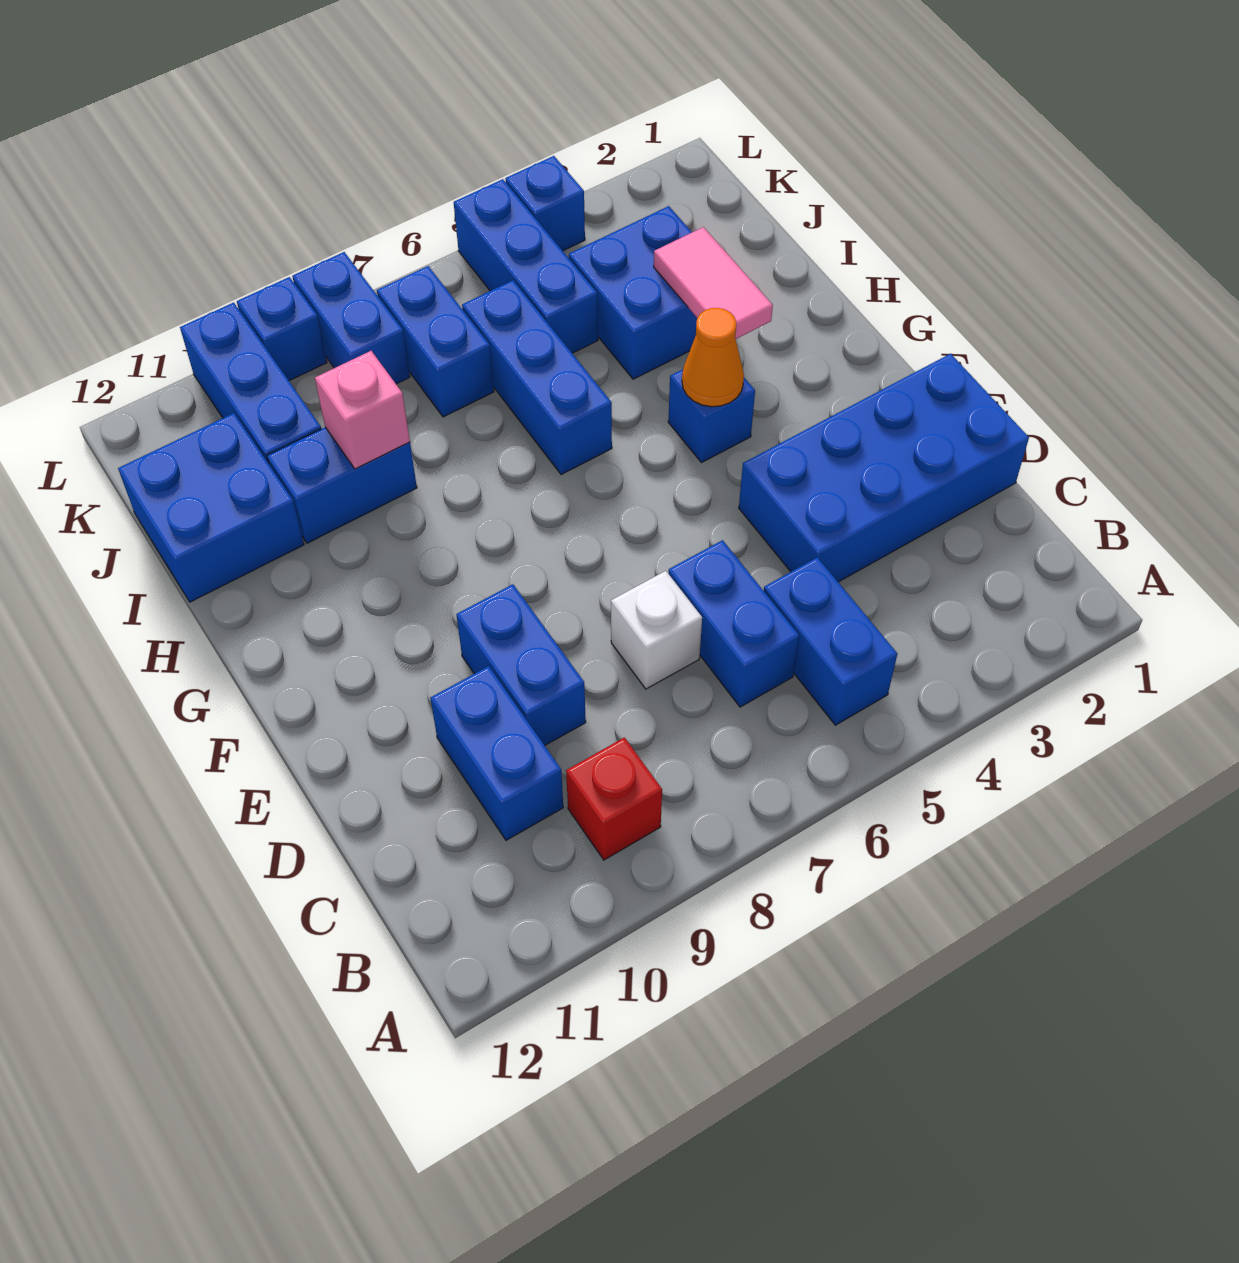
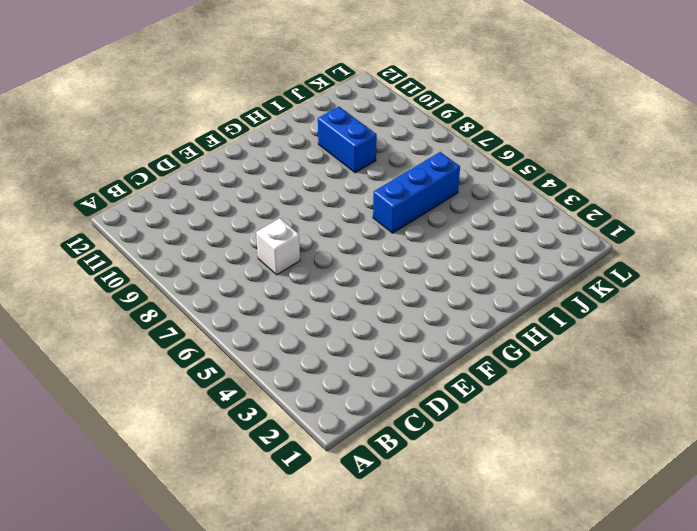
none -> blue 1x2 brick [764,557,897,725]
none -> red 1x1 brick [566,738,662,860]
none -> blue 1x2 brick [668,540,799,707]

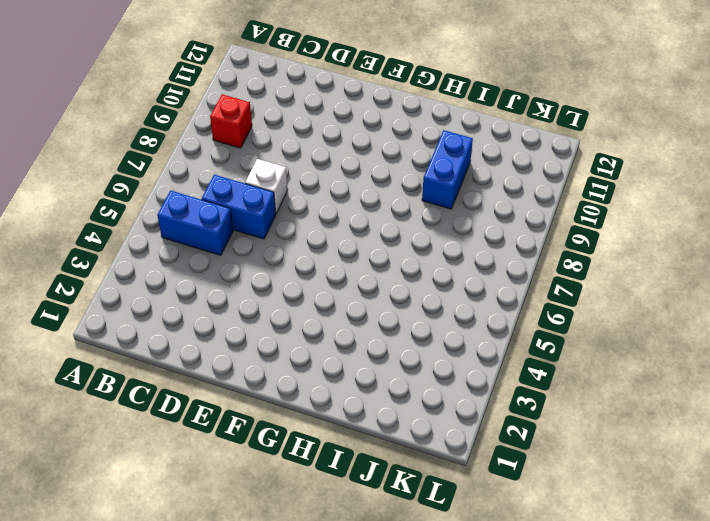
none -> blue 1x2 brick [431,666,563,840]
none -> blue 2x4 brick [739,354,1029,582]
none -> blue 1x2 brick [456,584,586,745]

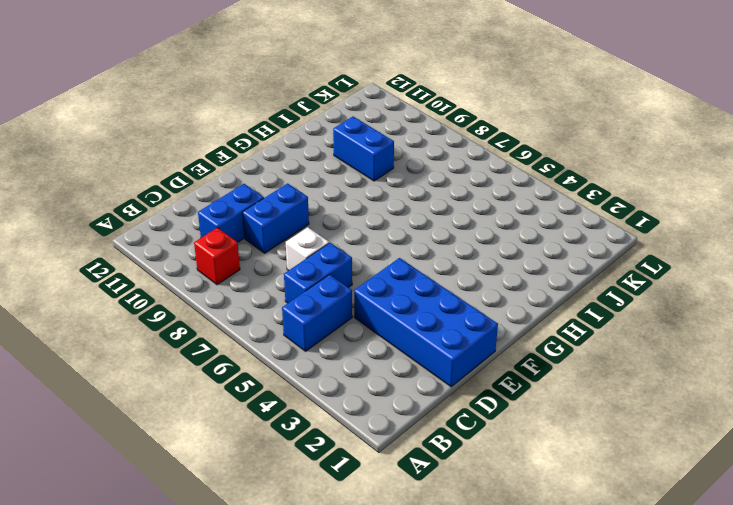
none -> blue 1x1 brick [668,369,755,463]
none -> blue 1x3 brick [462,280,612,475]
none -> blue 2x2 brick [569,206,697,379]

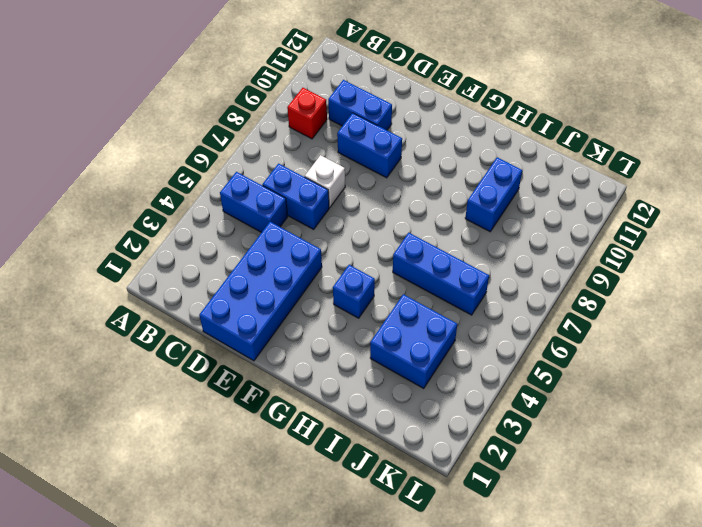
none -> blue 2x2 brick [118,413,304,602]
none -> blue 1x3 brick [454,179,598,353]
none -> blue 1x2 brick [377,266,494,417]

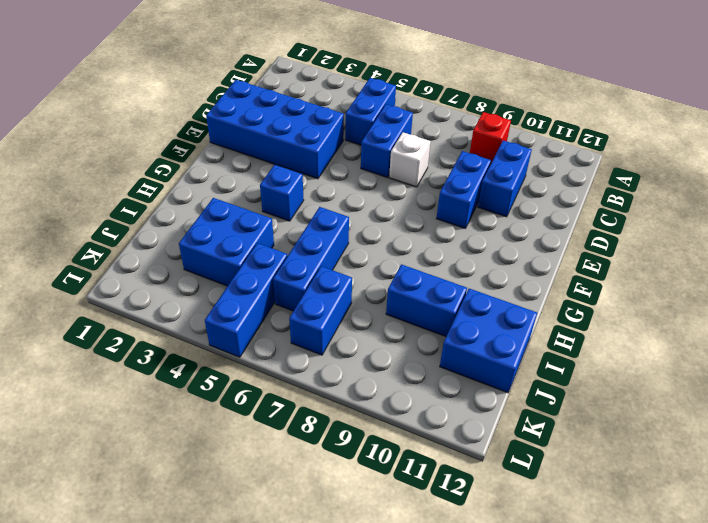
none -> blue 1x3 brick [180,302,321,464]
none -> blue 1x2 brick [292,252,410,384]
none -> blue 1x1 brick [505,156,585,251]

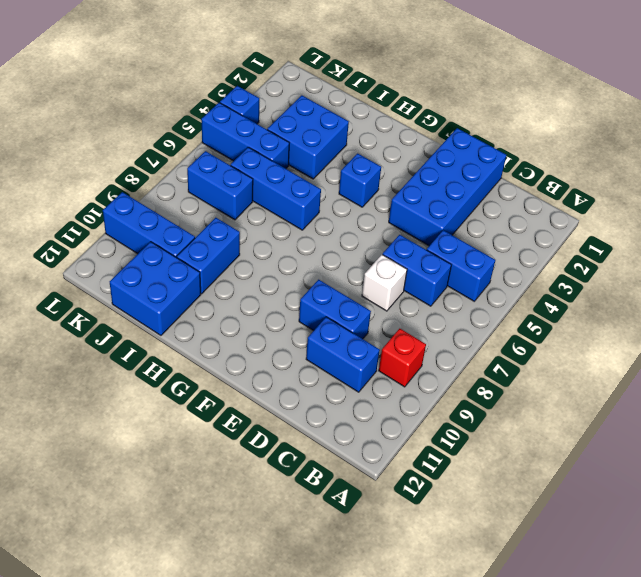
none -> blue 1x2 brick [292,252,410,384]
none -> blue 1x1 brick [237,277,327,381]
none -> orange 1x1 cone [682,308,744,407]

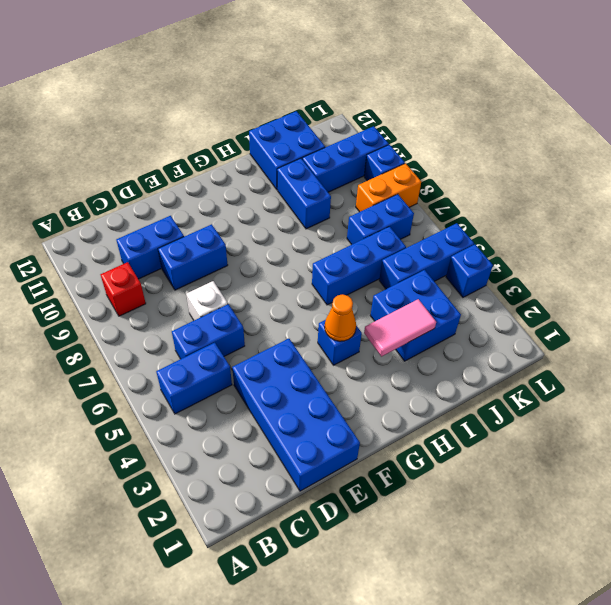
orange 1x2 brick [356,163,421,212] -> blue 1x2 brick [292,252,410,384]
none -> pink 1x1 brick [315,351,410,469]

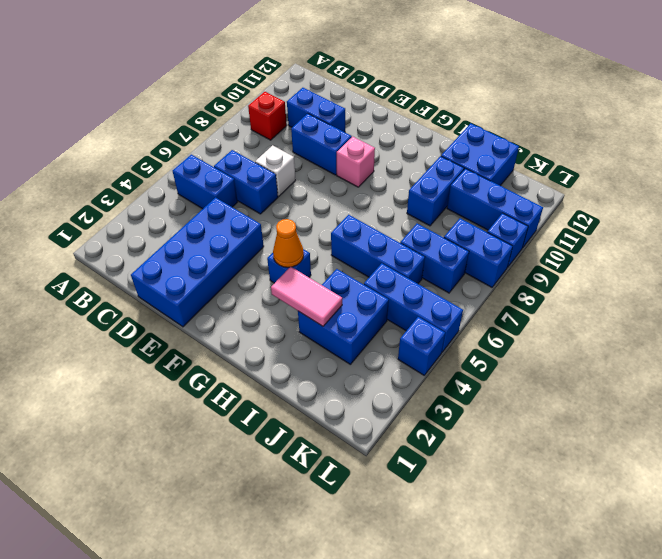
pink 1x1 brick [337,137,375,187] -> pink 1x1 brick moved to [315,351,410,469]

